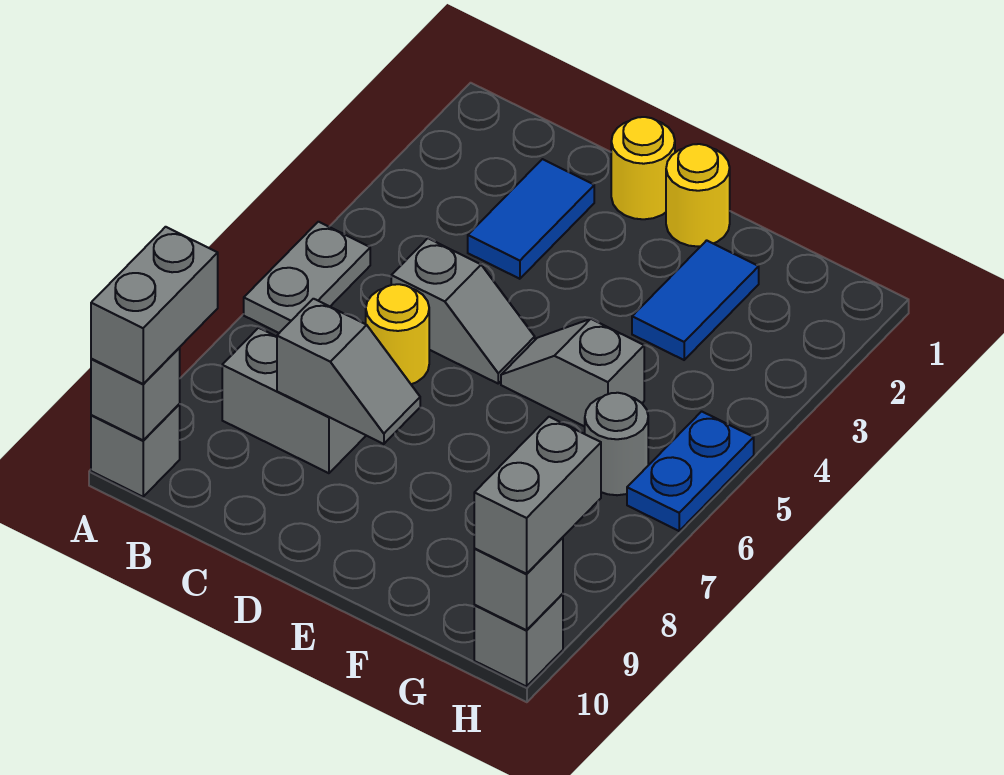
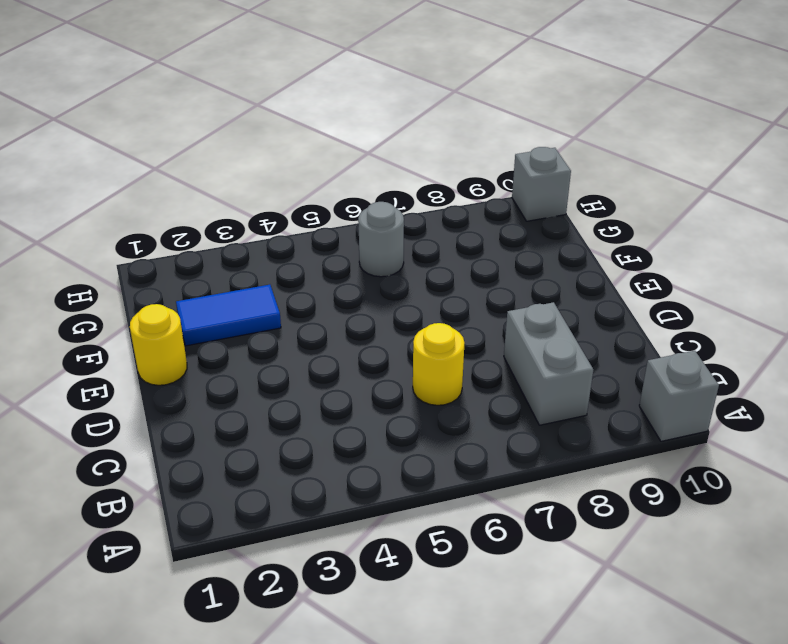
none -> grey 1x2 plate [244,222,370,333]
none -> blue 1x2 tile [468,159,594,279]
none -> grey 1x2 slope [391,238,535,383]

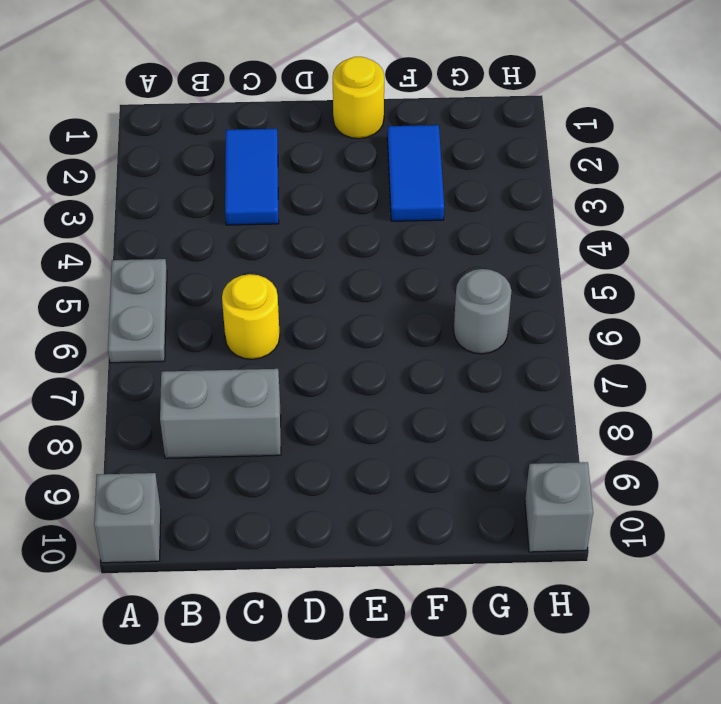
none -> grey 1x2 slope [391,238,535,383]
none -> yellow 1x1 round brick [611,117,675,219]
none -> grey 1x2 slope [501,319,644,427]

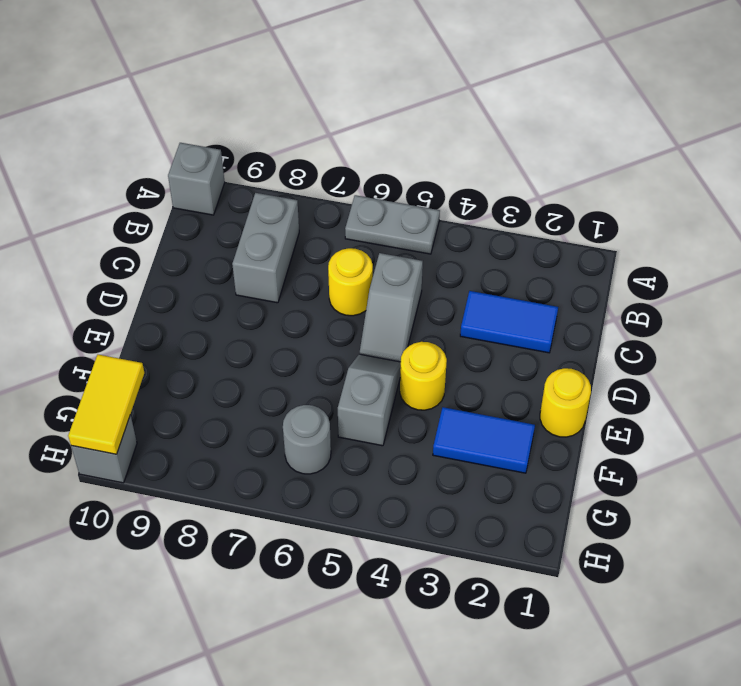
yellow 1x1 round brick [400,342,447,410] -> yellow 1x1 round brick moved to [611,117,675,219]
yellow 1x2 tile [68,355,144,454] -> grey 1x1 brick [474,537,563,630]
none -> blue 1x2 plate [627,411,754,531]
none -> grey 1x1 brick [91,348,180,440]
none -> grey 1x2 slope [277,299,420,444]

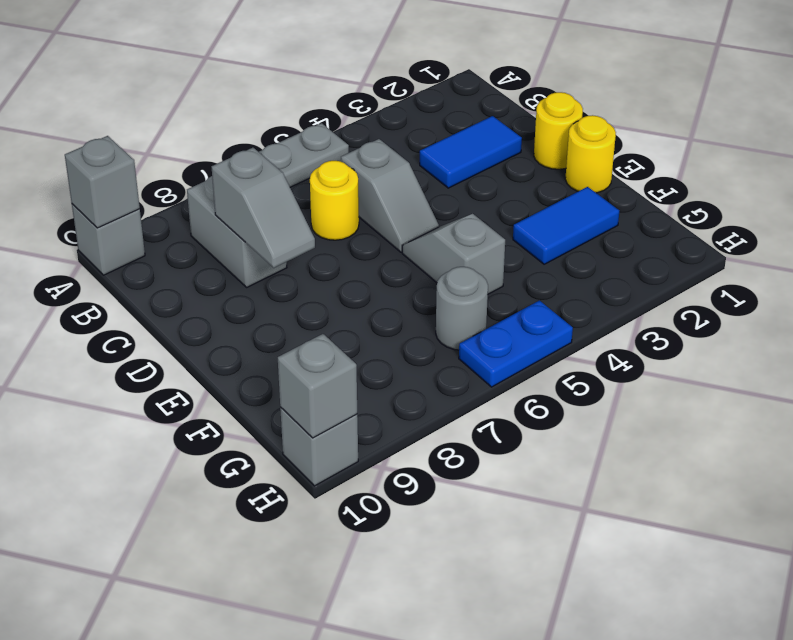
none -> grey 1x2 brick [91,227,218,384]
none -> grey 1x2 brick [474,417,601,574]

